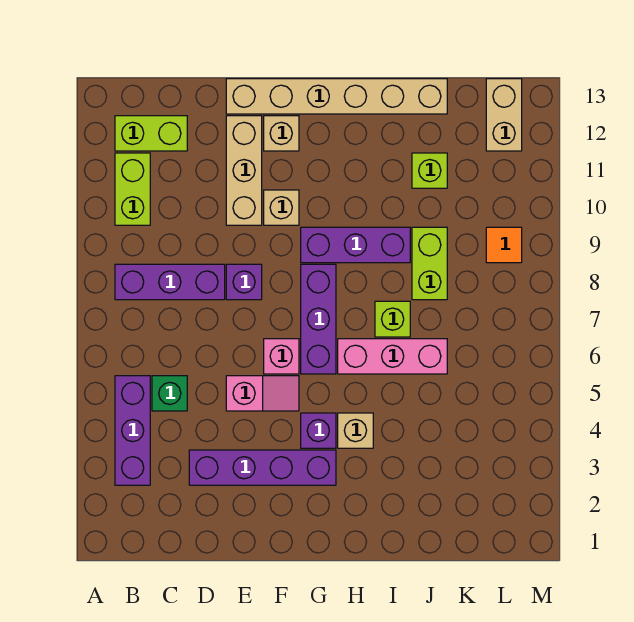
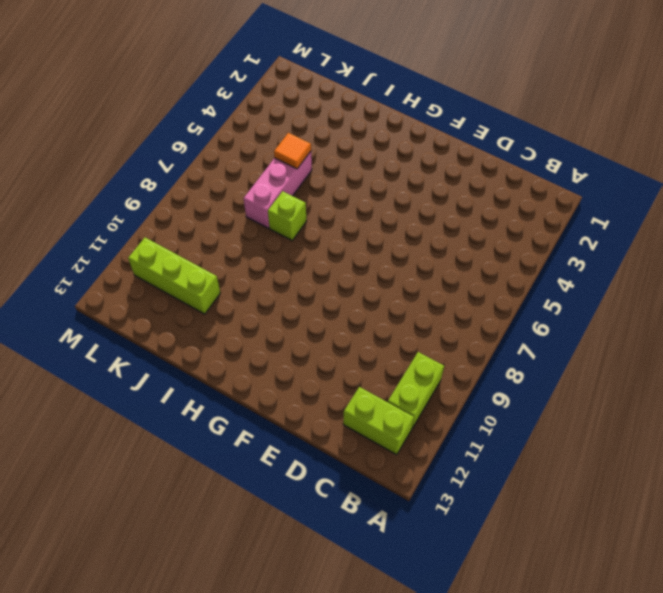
pink 1x3 brick [244,151,312,228] -> pink 1x3 brick turned to [338,339,447,374]
orange 1x1 tile [274,133,311,169] -> orange 1x1 tile moved to [486,227,522,263]
lime 1x3 brick [128,238,220,314] -> lime 1x1 brick [412,153,447,188]
none -> purple 1x3 brick [115,376,150,485]
none -> purple 1x3 brick [115,264,225,300]
none -> green 1x1 brick [152,376,187,411]

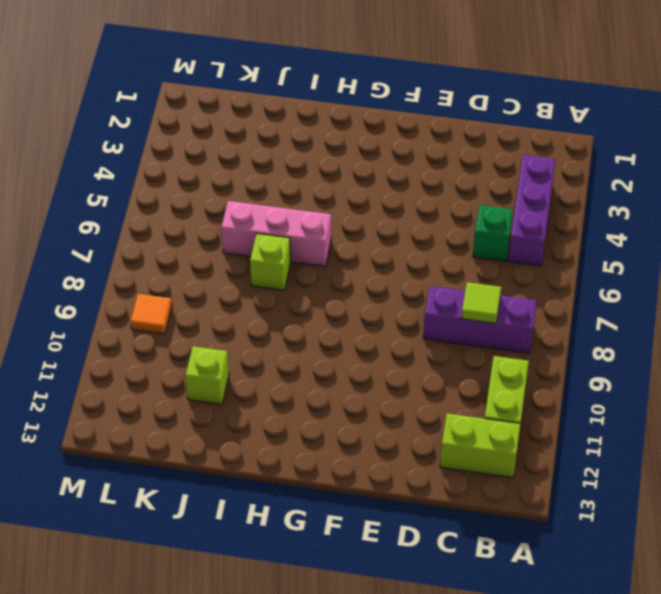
lime 1x1 tile [461,282,501,323] -> none
none -> purple 1x4 brick [189,450,336,485]
none -> pink 1x2 slope [226,376,299,411]
none -> purple 1x1 brick [226,264,262,300]

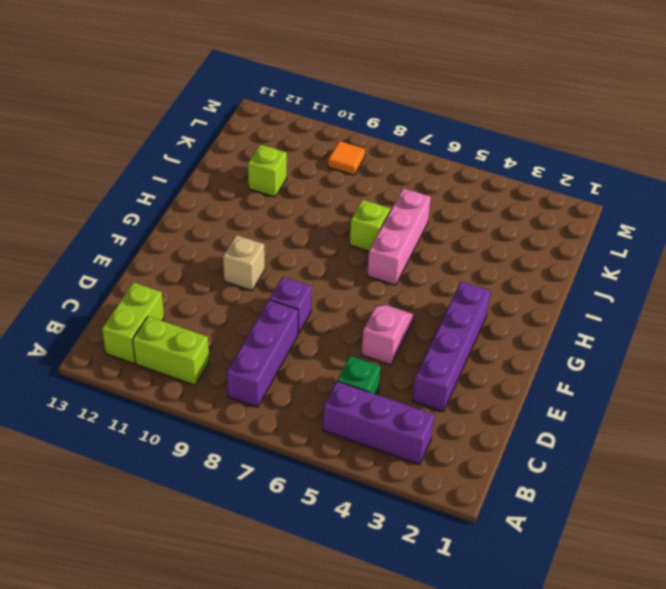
none -> tan 1x3 brick [226,116,262,225]
none -> tan 1x6 brick [226,79,447,114]
none -> pink 1x1 brick [264,339,299,374]

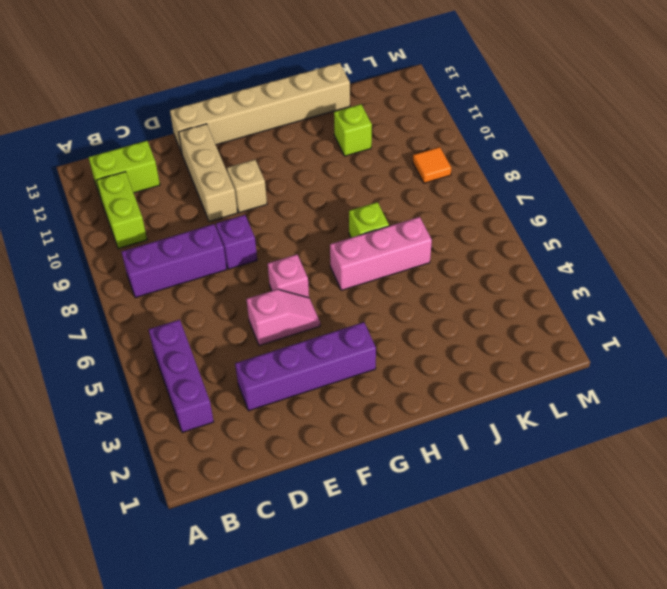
none -> green 1x1 brick [152,376,187,411]
none -> tan 1x1 brick [264,116,299,151]
none -> purple 1x1 brick [301,413,336,448]

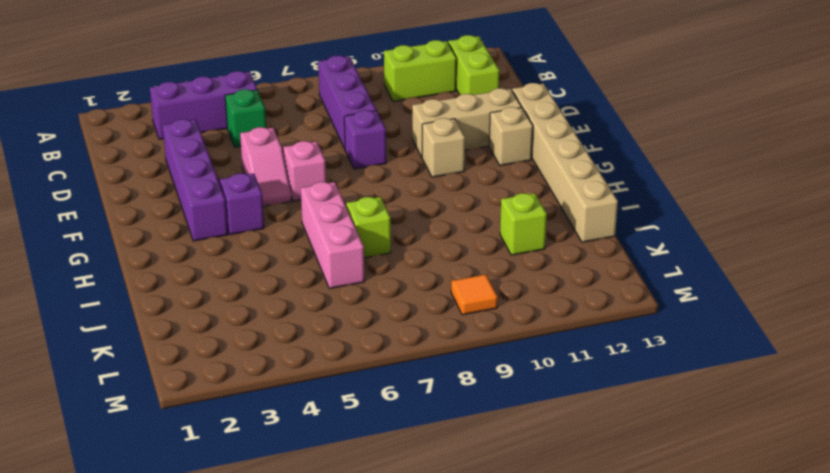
none -> purple 1x3 brick [301,264,336,374]
none -> purple 1x3 brick [301,227,410,263]
none -> tan 1x1 brick [338,413,373,448]

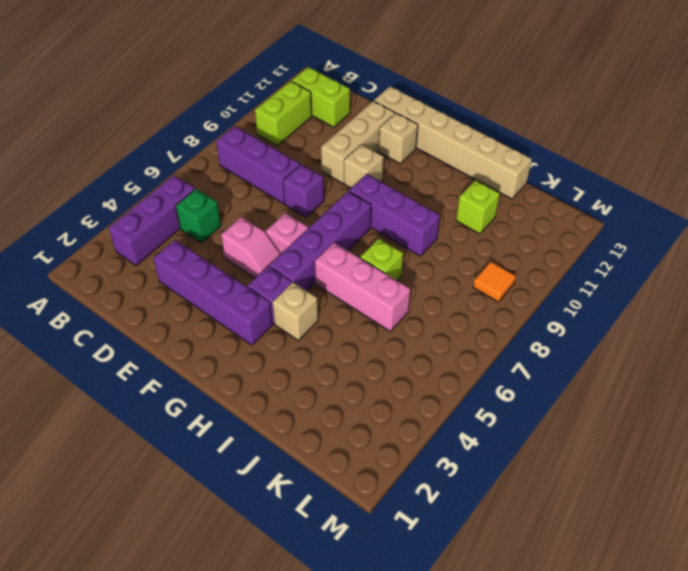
purple 1x4 brick [269,191,371,291] -> purple 1x3 brick [301,264,336,374]
none -> lime 1x2 brick [412,227,447,300]
none -> tan 1x2 brick [486,79,522,151]

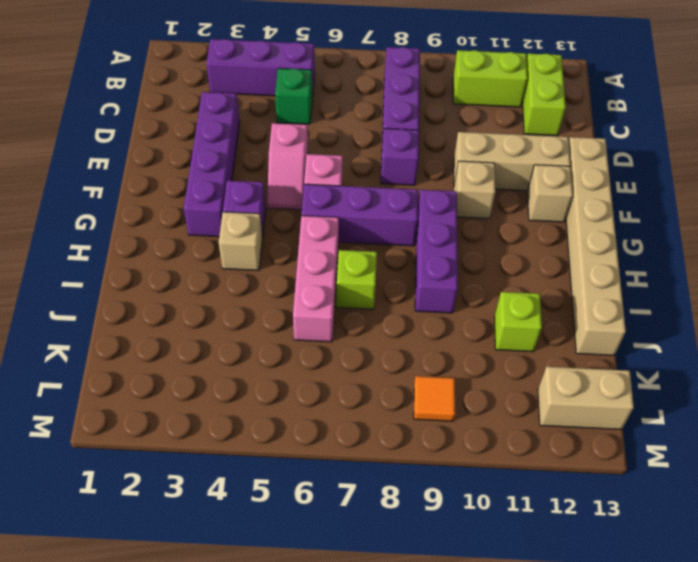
none -> lime 1x2 brick [412,227,447,300]

